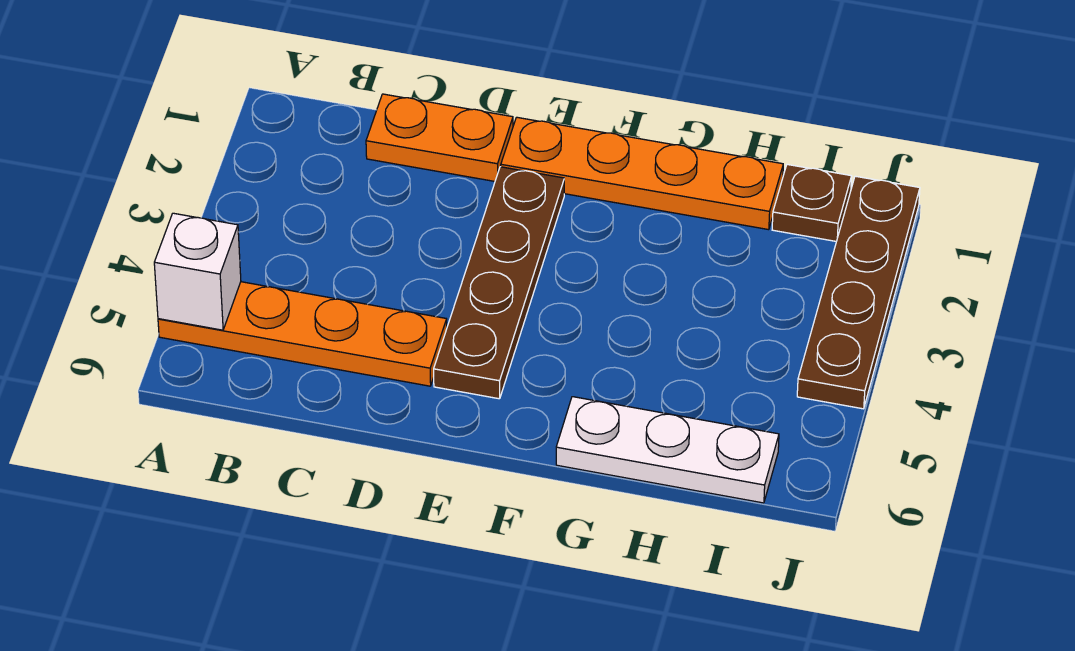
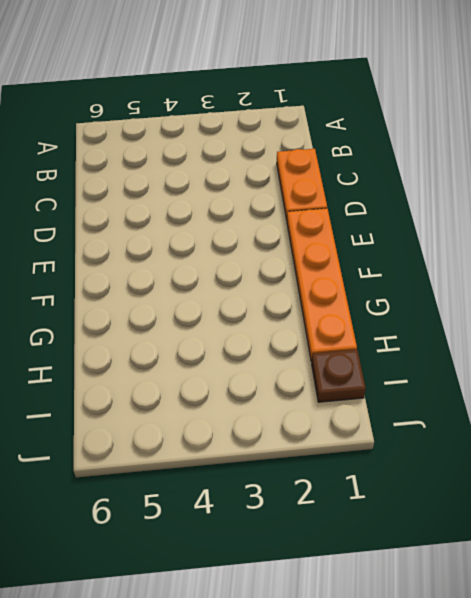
none -> orange 1x4 plate [158,282,447,386]
none -> brown 1x4 plate [434,167,564,399]

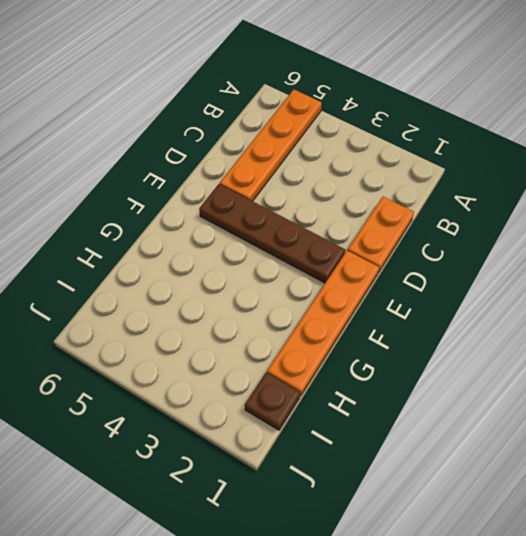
none -> white 1x3 plate [556,397,779,503]
none -> brown 1x4 plate [797,176,920,409]

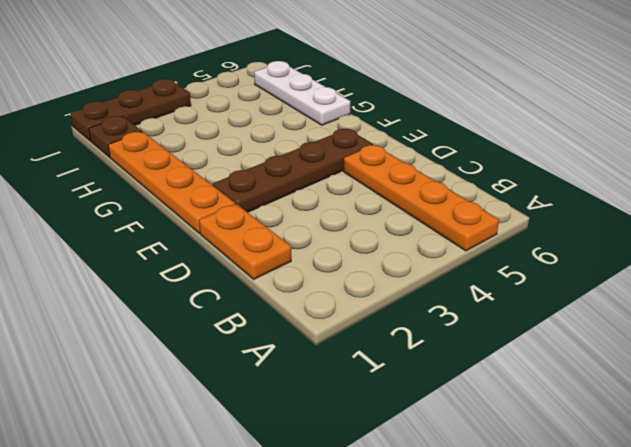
brown 1x3 plate [70,79,191,141] -> brown 1x4 plate [797,176,920,409]
none -> white 1x1 brick [154,213,241,330]

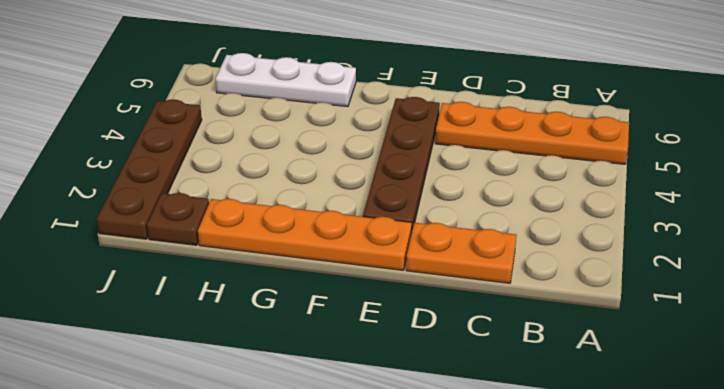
none -> white 1x1 brick [154,213,241,330]

